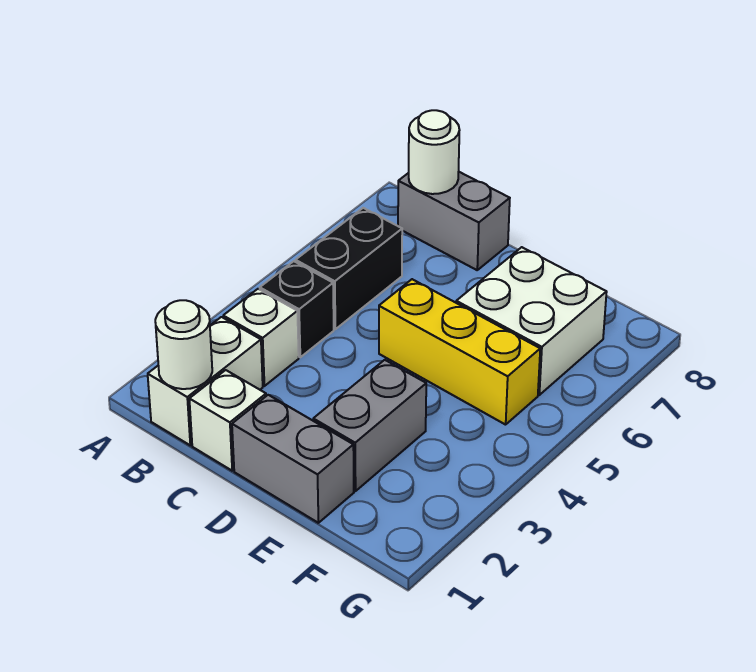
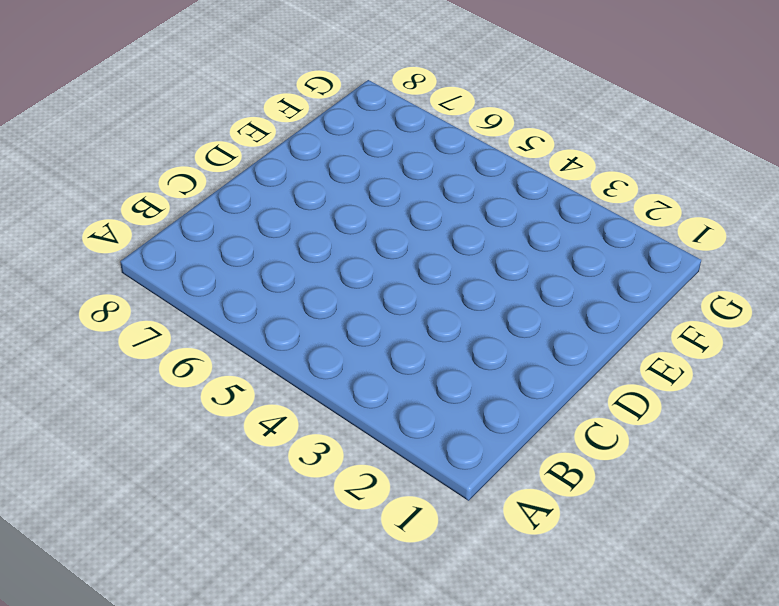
none -> white 1x2 brick [148,317,263,445]
none -> white 1x1 brick [223,289,299,386]
none -> black 1x1 brick [260,261,334,357]

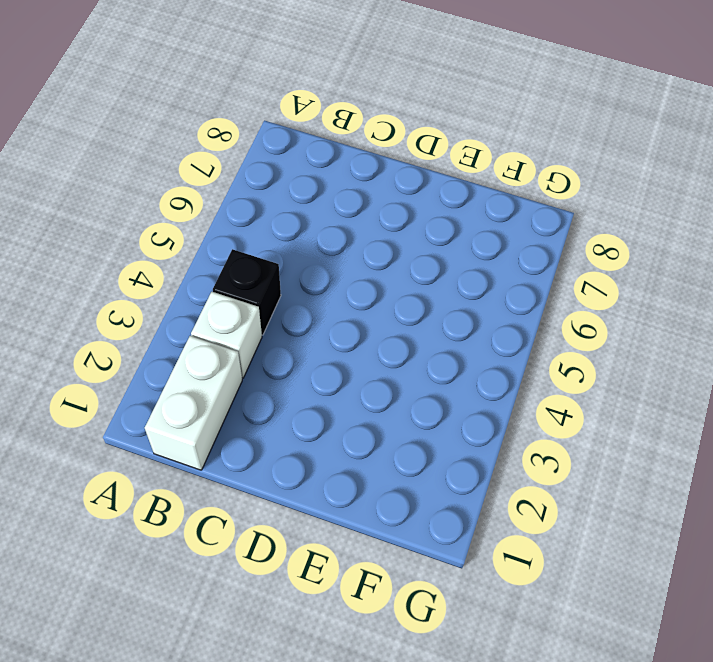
none -> black 1x2 brick [296,208,402,329]
none -> grey 1x2 brick [398,172,510,270]
none -> white 1x1 brick [189,370,266,471]

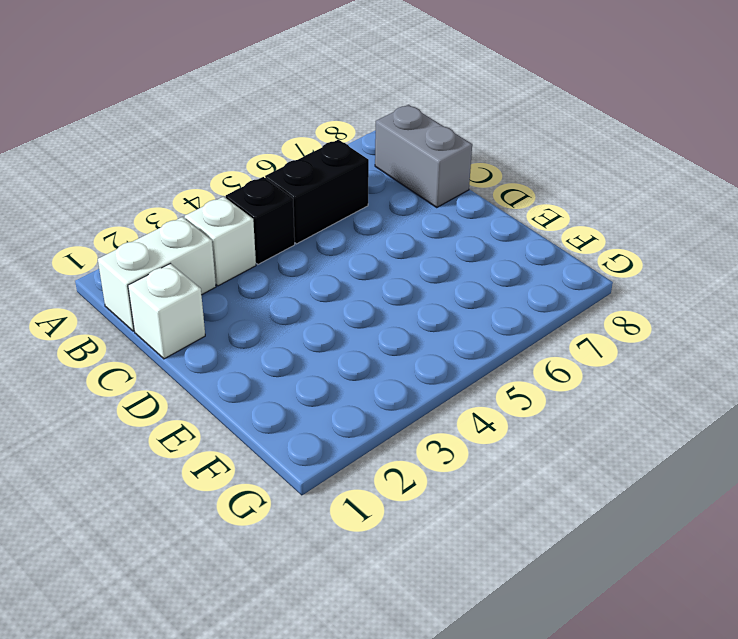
none -> grey 1x2 brick [232,395,354,523]
none -> yellow 1x3 brick [379,279,540,425]
none -> grey 1x2 brick [313,360,426,491]

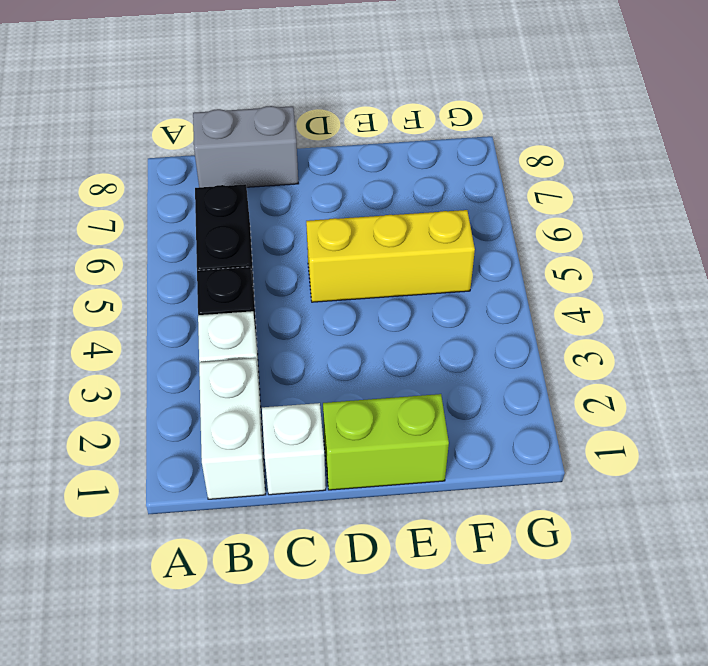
lime 1x2 brick [323,394,449,490] -> grey 1x2 brick [232,395,354,523]
none -> grey 1x2 brick [313,360,426,491]
none -> white 2x2 brick [456,247,607,395]
none -> white 1x1 round brick [155,300,212,389]

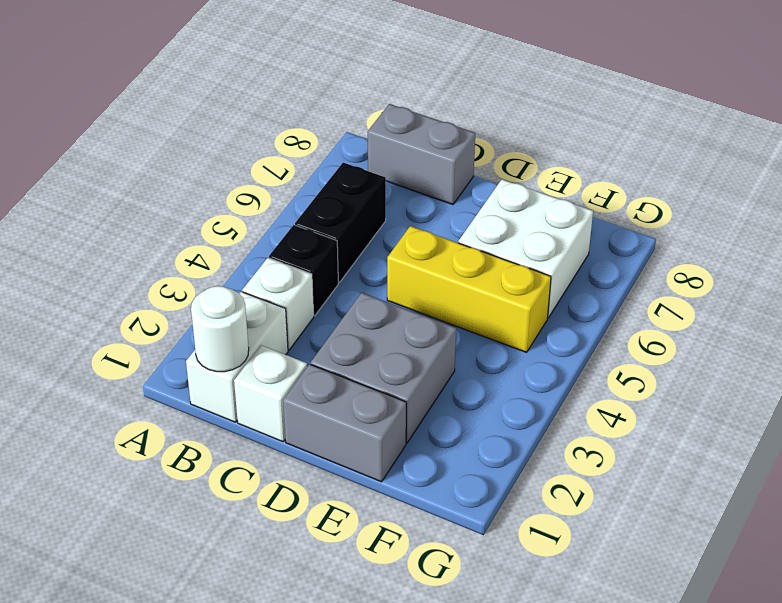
grey 2x2 brick [311,293,456,443] -> grey 1x2 brick [313,360,426,491]
none -> white 1x1 round brick [409,110,459,194]

